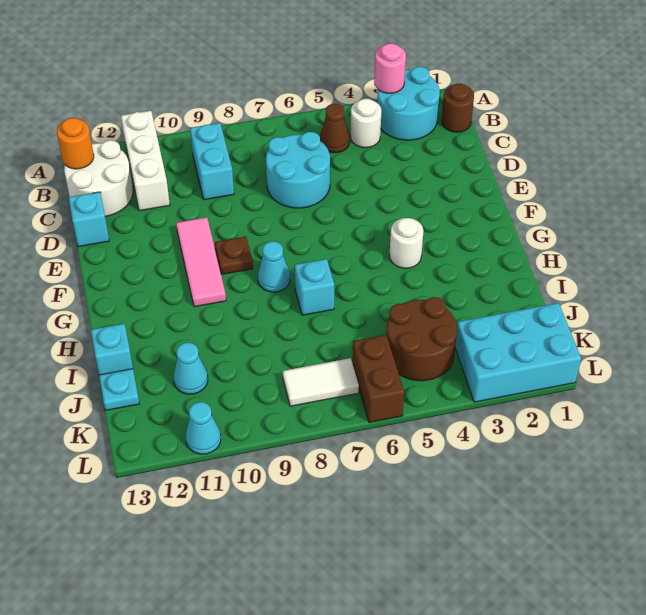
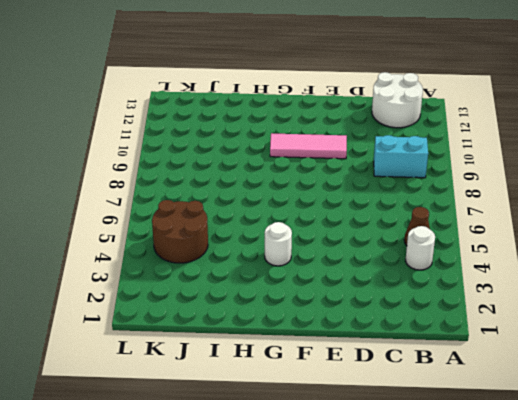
none -> cyan 2x2 round brick [377,67,440,140]
none -> white 1x3 brick [121,111,170,211]
none -> brown 1x1 round brick [441,84,474,132]

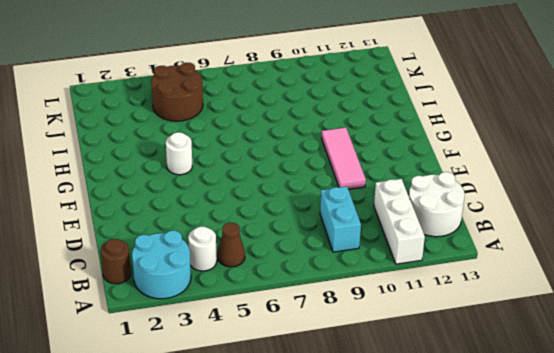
none -> cyan 2x2 round brick [266,132,330,208]
none -> cyan 1x1 brick [69,192,109,247]
none -> brown 1x1 plate [215,237,253,274]

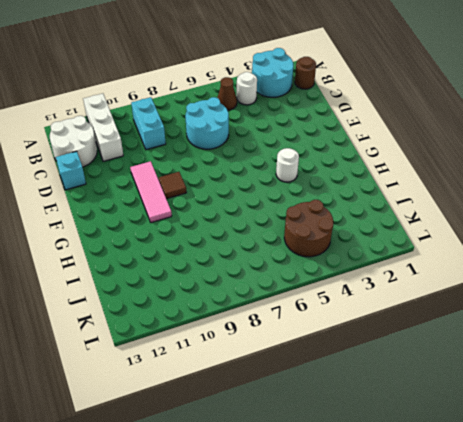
brown 1x1 tile [159,172,187,199] -> brown 1x1 plate [215,237,253,274]
none -> cyan 1x1 cone [258,241,290,292]
none -> cyan 1x1 brick [295,259,334,315]
none -> cyan 1x1 brick [91,323,133,375]

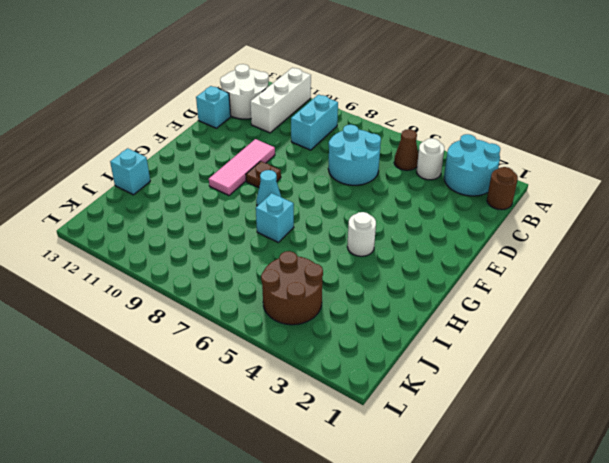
none -> cyan 1x1 cone [174,342,208,394]
none -> cyan 1x1 plate [99,369,139,410]
none -> cyan 2x3 brick [455,303,581,402]

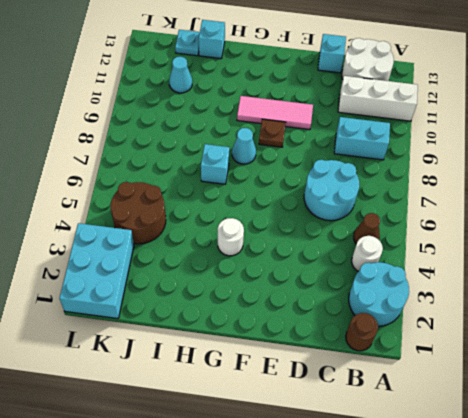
none -> brown 1x2 brick [352,335,404,422]
none -> white 1x2 tile [283,358,359,406]
none -> cyan 1x1 cone [186,402,221,454]

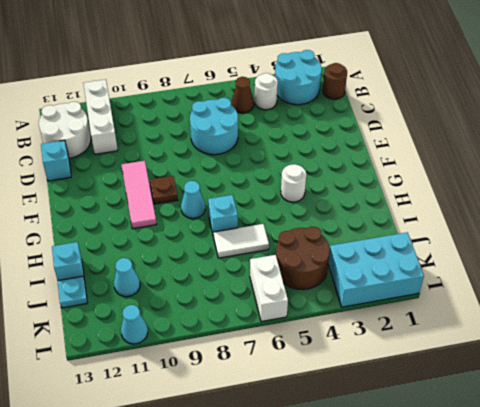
white 1x2 tile [213,224,269,258] -> white 1x2 tile moved to [283,358,359,406]
white 1x2 brick [250,255,288,322] -> brown 1x2 brick [352,335,404,422]
none -> cyan 1x2 brick [190,123,234,200]
none -> pink 1x1 round brick [374,43,406,93]
none -> orange 1x1 round brick [57,118,94,169]

